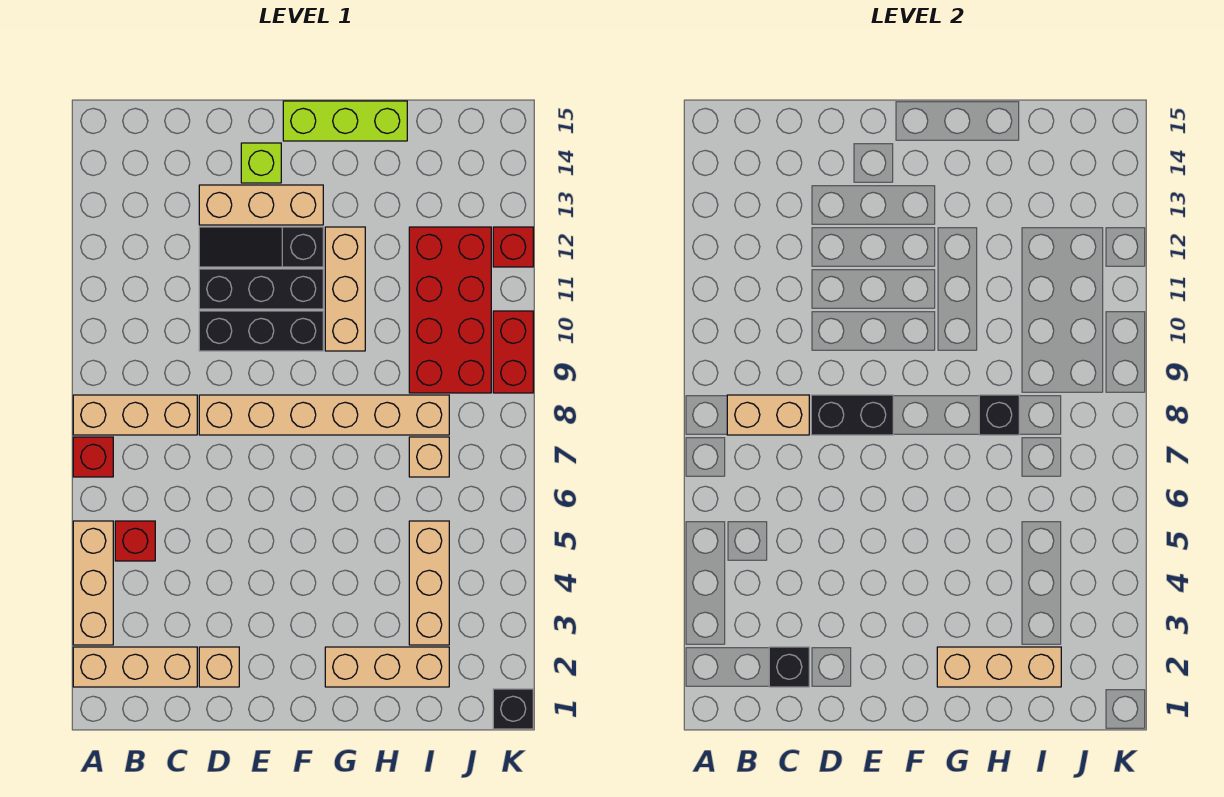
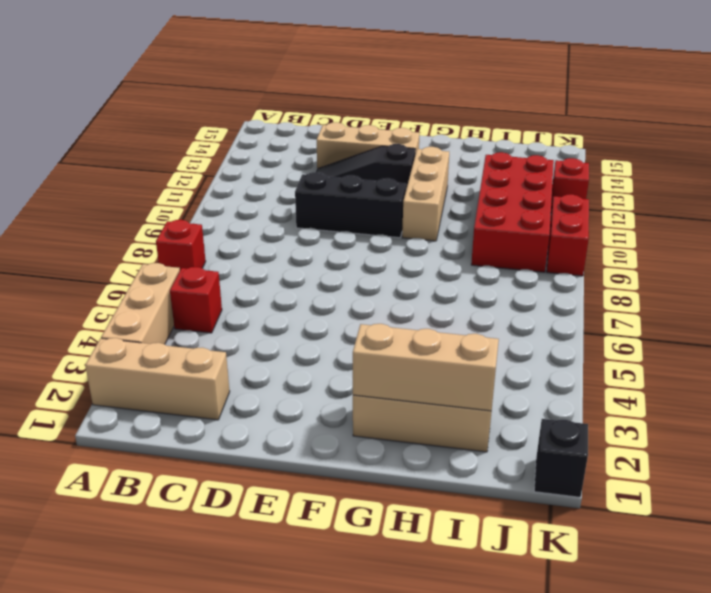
none -> tan 1x3 brick [73,395,197,435]
none -> tan 1x1 brick [199,647,239,687]
none -> tan 1x6 brick [199,395,449,435]

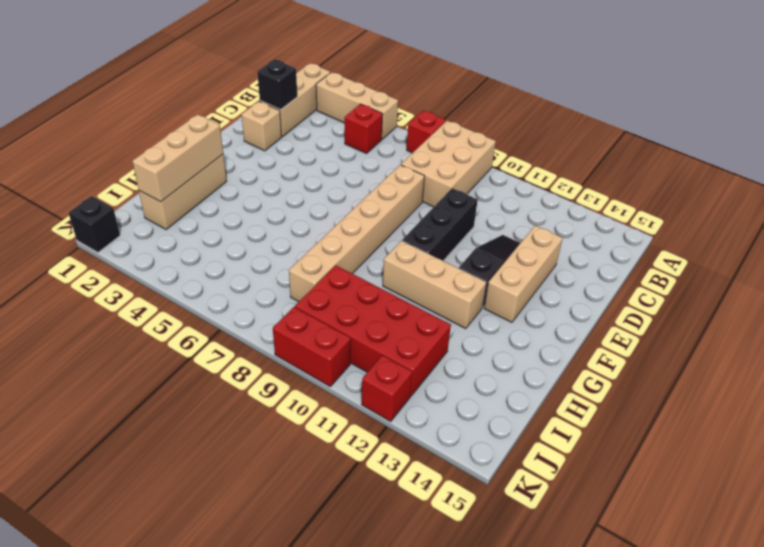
tan 2x3 brick [401,121,496,207] -> tan 1x3 brick [73,395,197,435]
none -> black 1x3 brick [199,269,323,309]
none -> lime 1x1 brick [241,143,281,183]
none -> lime 1x3 brick [283,101,407,141]

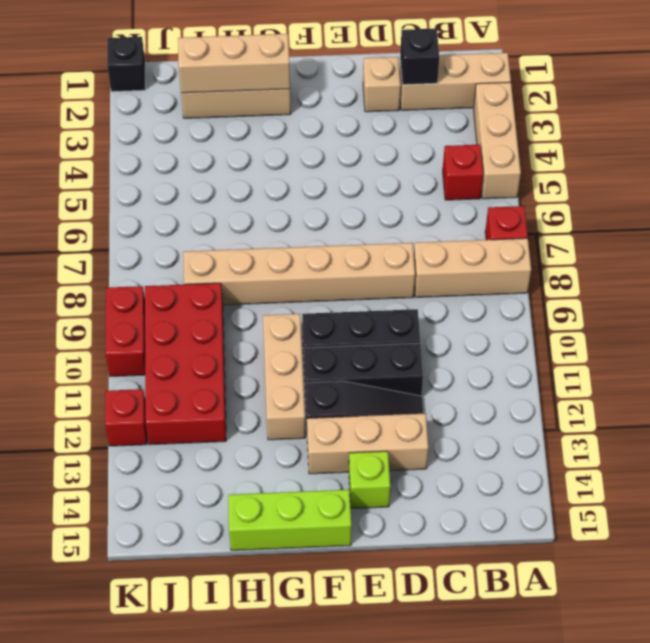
none -> tan 1x3 brick [409,521,449,645]
none -> tan 1x1 brick [409,437,449,477]
none -> tan 1x2 brick [727,395,809,435]

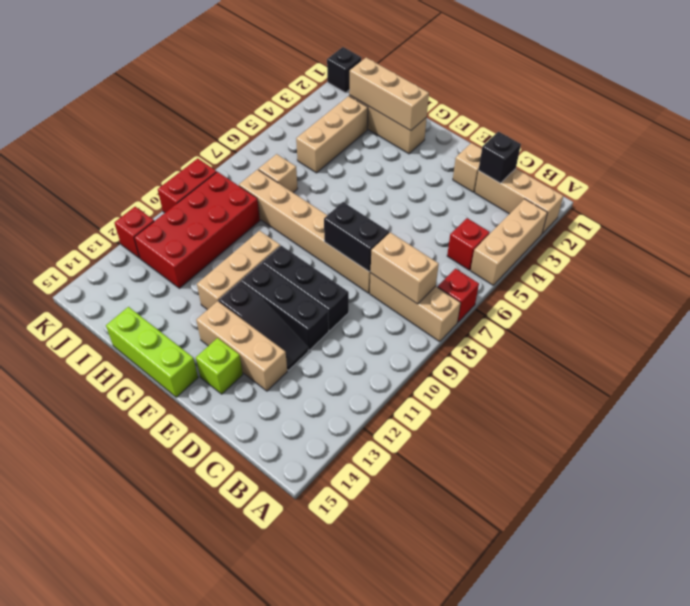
none -> black 1x1 brick [979,395,1019,435]

